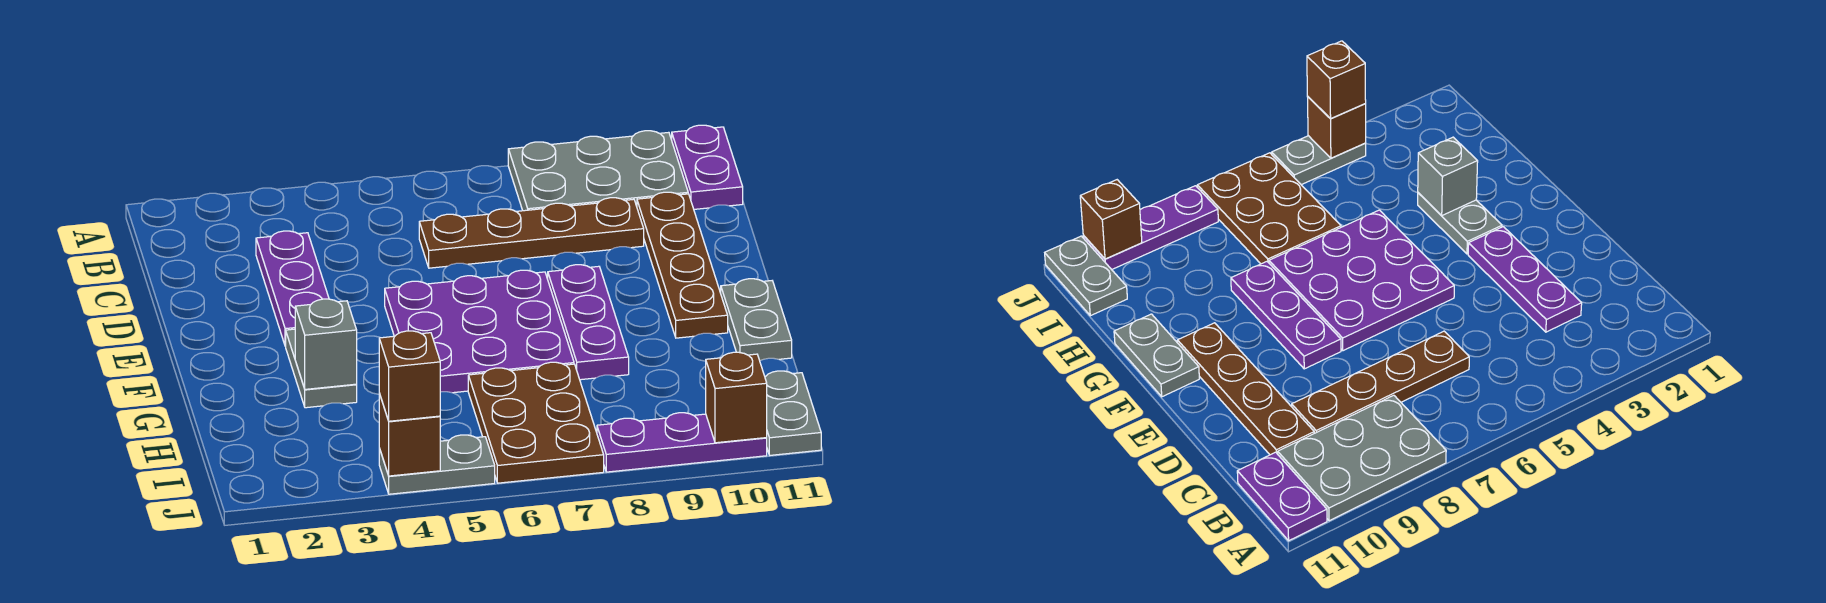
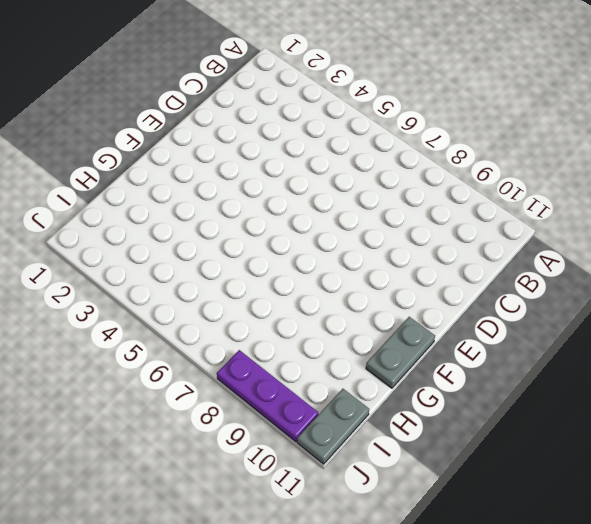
none -> grey 2x3 plate [508,131,688,211]
none -> purple 1x2 plate [672,125,743,209]
none -> purple 1x3 plate [256,231,329,346]

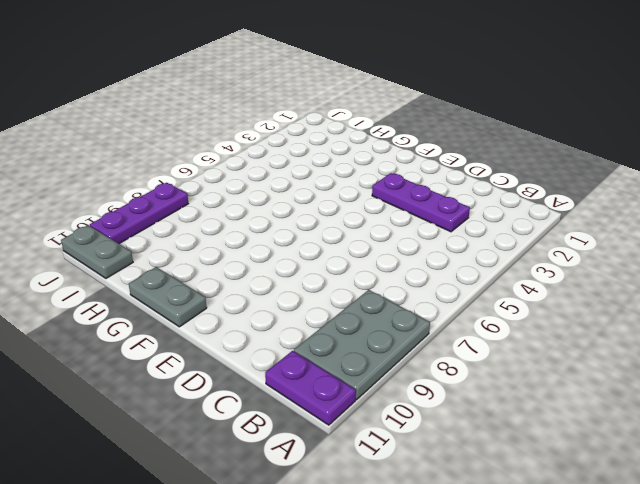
none -> brown 1x4 plate [419,198,644,268]
none -> brown 1x4 plate [637,192,728,338]
none -> purple 3x3 plate [385,270,574,393]

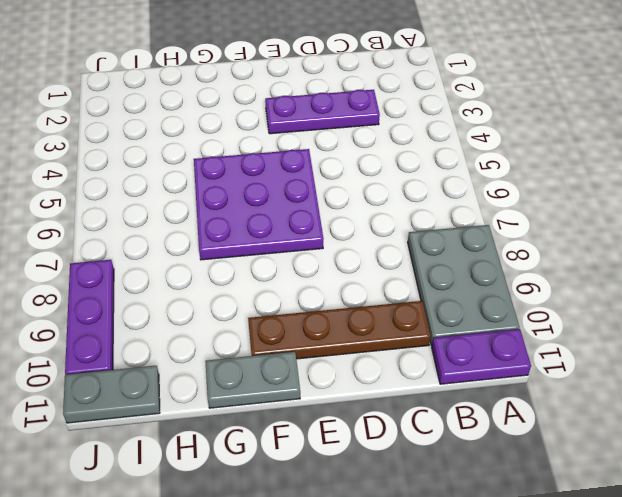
none -> brown 1x4 plate [419,198,644,268]
none -> purple 1x3 plate [548,265,629,380]
none -> grey 1x2 plate [286,329,357,408]

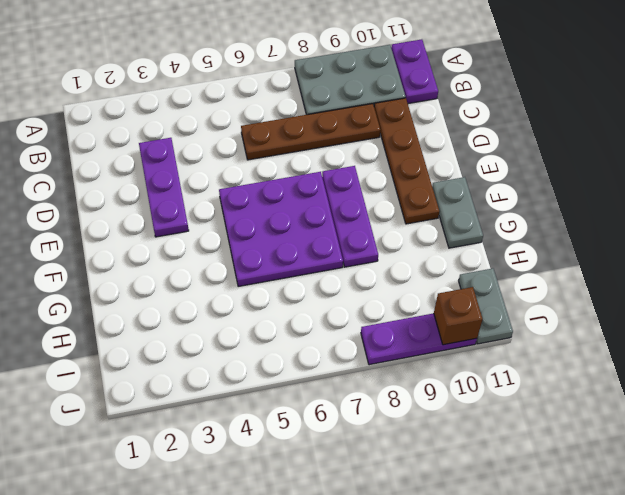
none -> grey 1x2 plate [286,329,357,408]
none -> brown 2x3 plate [468,362,604,483]
none -> grey 1x2 plate [379,435,495,494]

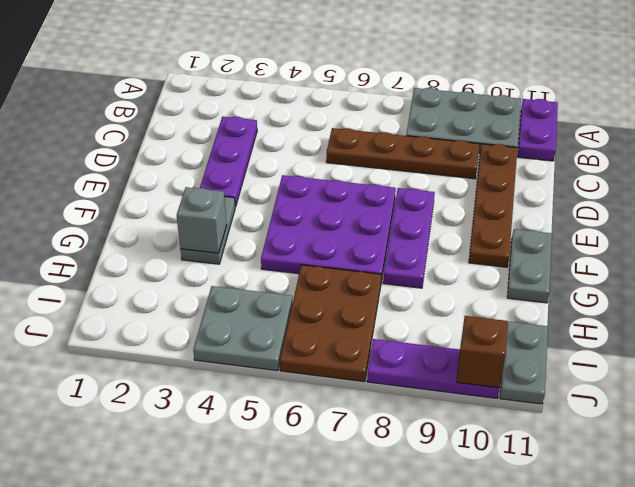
grey 2x2 plate [193,286,292,371] -> grey 1x2 plate [379,435,495,494]
none -> brown 1x1 brick [379,394,440,476]
none -> brown 1x1 brick [379,331,440,421]

